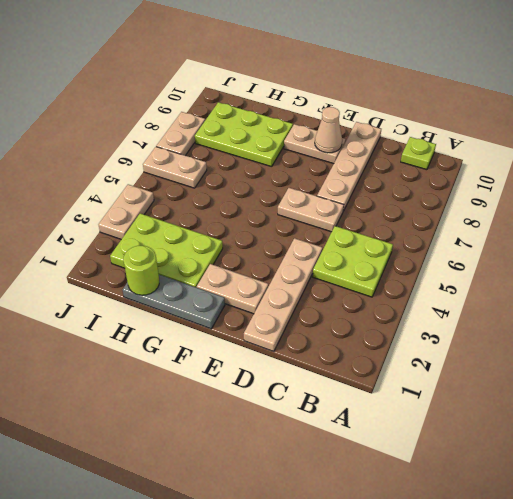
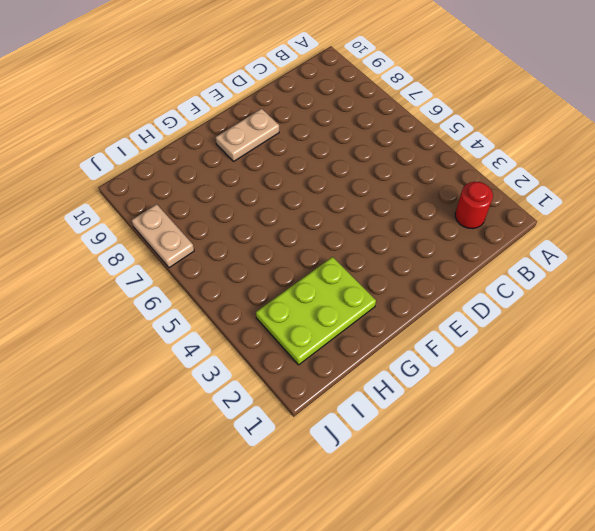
red 1x1 round brick [455,182,493,229] -> none
none -> lime 2x2 plate [312,226,393,297]
none -> lime 1x1 plate [401,137,436,170]
none -> tan 1x4 plate [244,238,322,351]

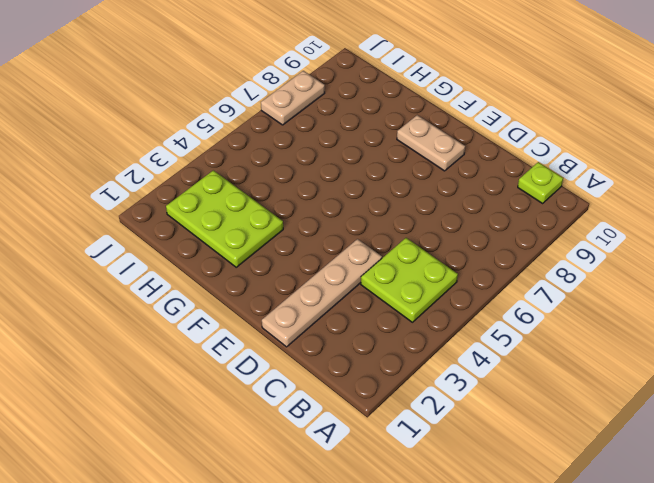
none -> tan 1x2 plate [278,188,344,232]
none -> tan 1x4 plate [317,122,381,211]
none -> tan 1x2 plate [197,264,268,314]

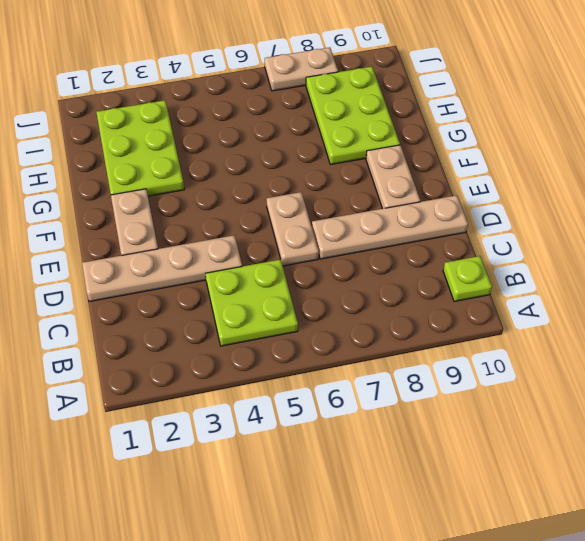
none -> grey 1x3 plate [123,275,225,329]
none -> tan 1x2 plate [143,147,207,188]
none -> tan 1x2 plate [98,184,154,239]

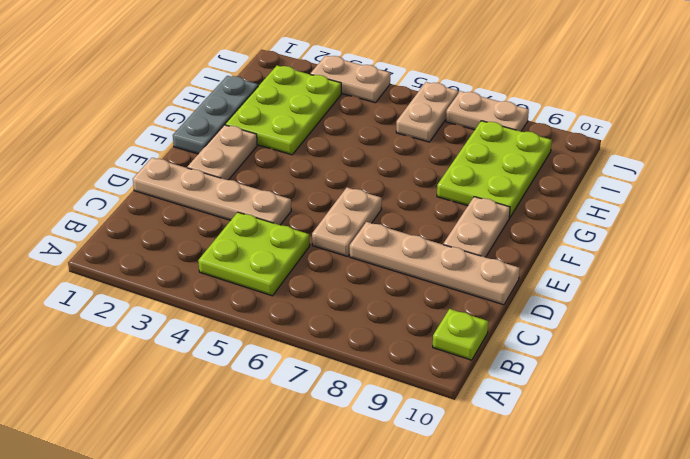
none -> tan 1x1 cone [315,107,342,153]
none -> lime 1x1 round brick [123,245,159,295]

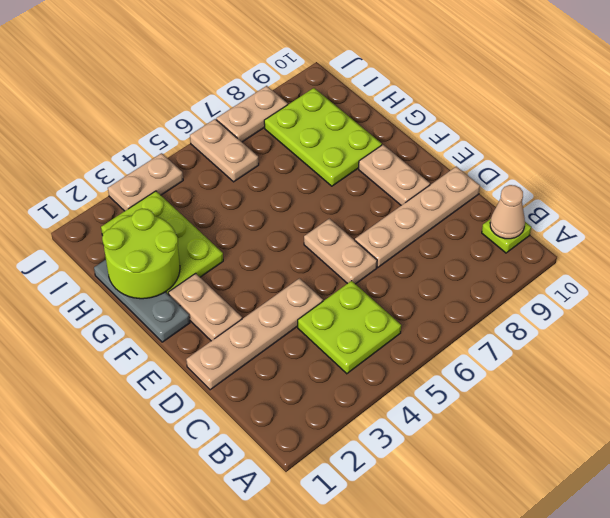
tan 1x1 cone [490,185,525,239] -> tan 1x1 cone moved to [315,107,342,153]
lime 2x2 round brick [102,209,180,299] -> lime 1x1 round brick [123,245,159,295]

